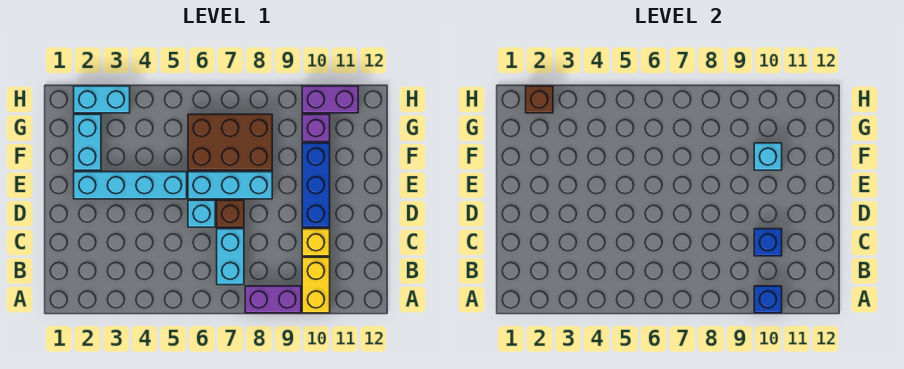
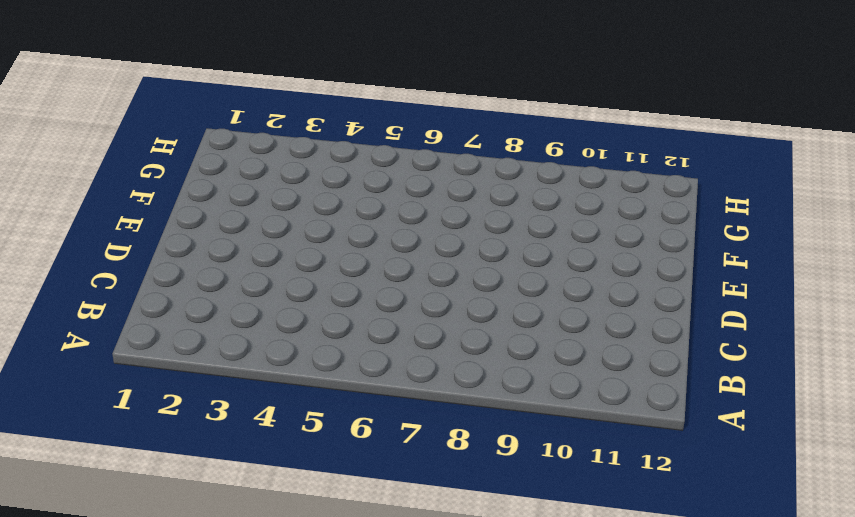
none -> purple 1x2 brick [245,286,301,313]
none -> yellow 1x2 brick [302,257,330,313]
none -> cyan 1x2 brick [217,229,244,285]

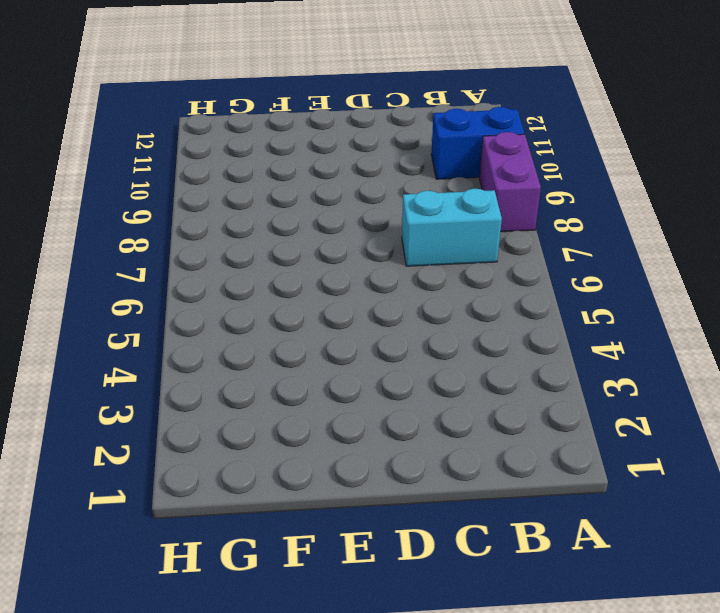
blue 1x2 brick [431,107,525,179] -> yellow 1x2 brick [302,257,330,313]
none -> yellow 1x1 brick [302,229,330,256]
none -> cyan 1x1 brick [188,200,215,227]
none -> brown 1x1 brick [217,200,244,227]

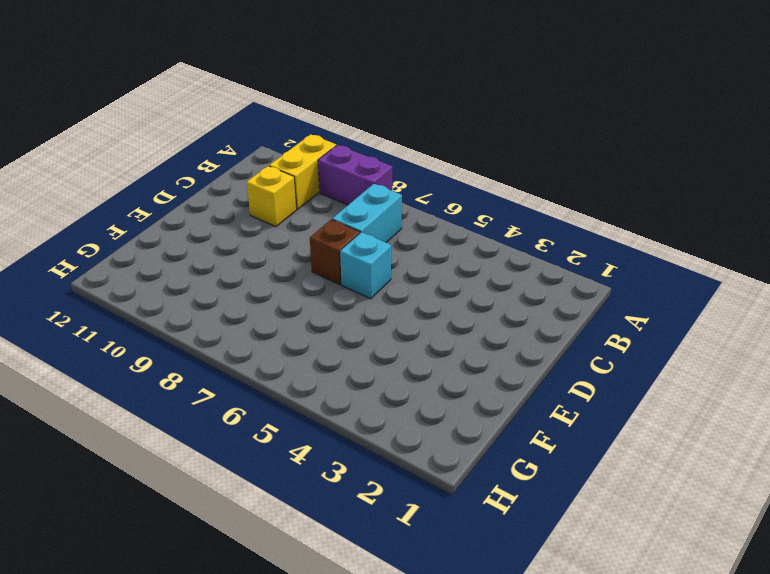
none -> blue 1x3 brick [302,143,330,227]
none -> cyan 1x4 brick [74,172,187,199]
none -> cyan 1x3 brick [188,172,272,199]

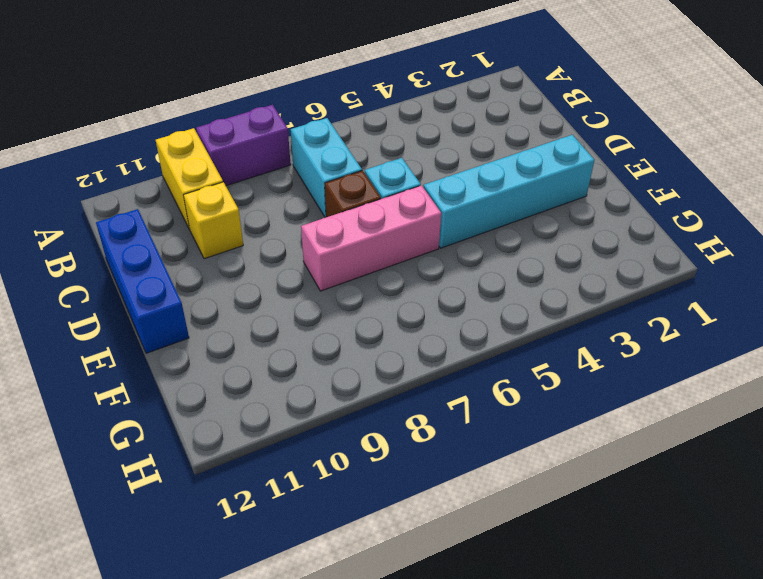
blue 1x3 brick [96,209,189,353] -> blue 1x3 brick moved to [302,143,330,227]
pink 1x3 brick [301,185,441,291] -> cyan 1x3 brick [188,172,272,199]
none -> cyan 1x2 brick [74,114,101,170]
none -> brown 2x3 brick [188,114,272,170]
none -> purple 1x1 brick [302,114,330,142]

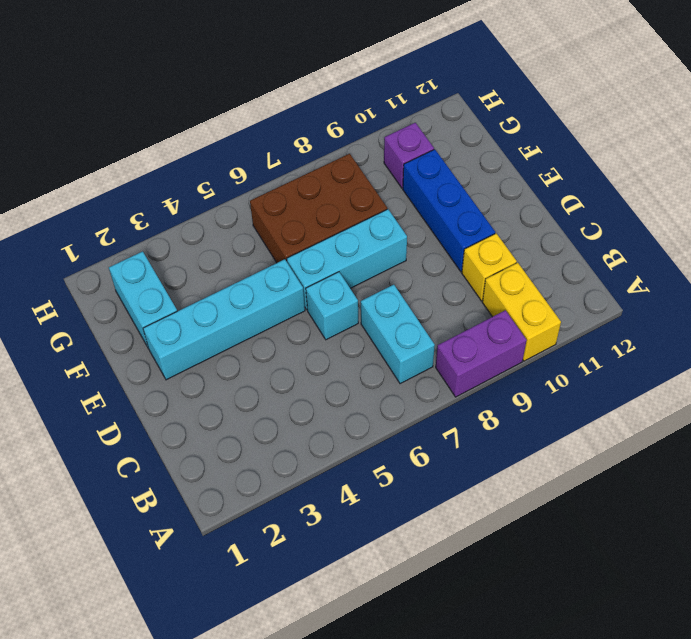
none -> brown 1x1 brick [217,200,244,227]
none -> cyan 1x2 brick [74,86,130,113]
none -> purple 1x2 brick [302,86,358,113]

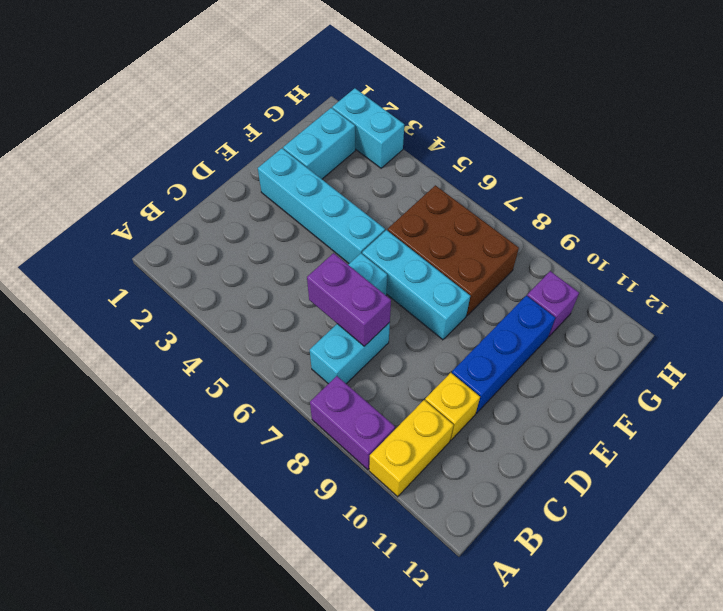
purple 1x2 brick [307,253,391,346] -> purple 1x2 brick moved to [302,86,358,113]
none -> brown 1x1 brick [217,200,244,227]
none -> blue 1x1 brick [754,286,782,313]
none -> blue 1x1 brick [754,229,782,256]

